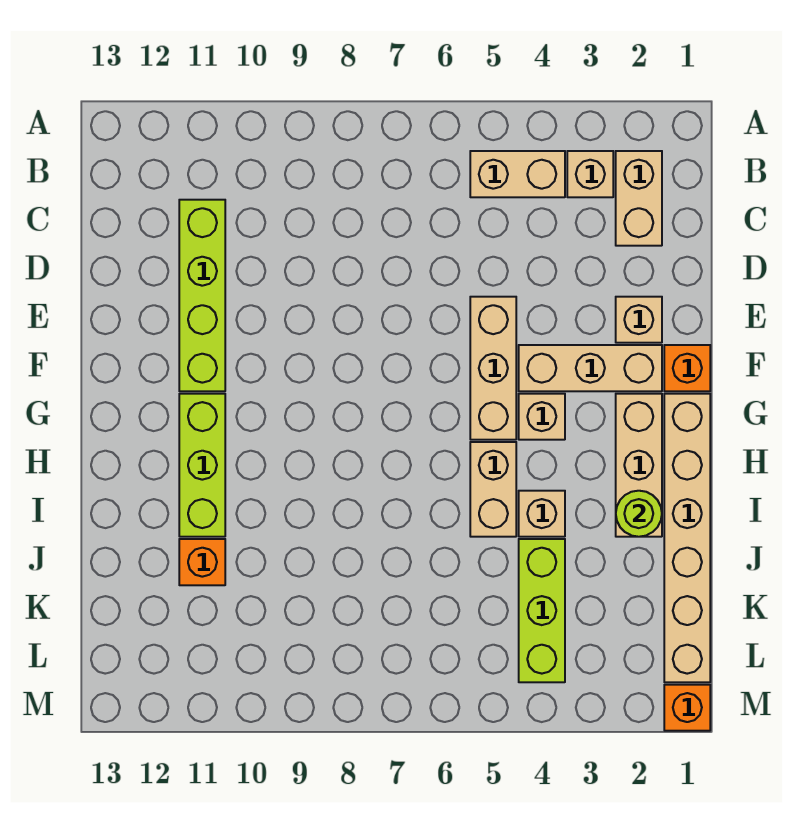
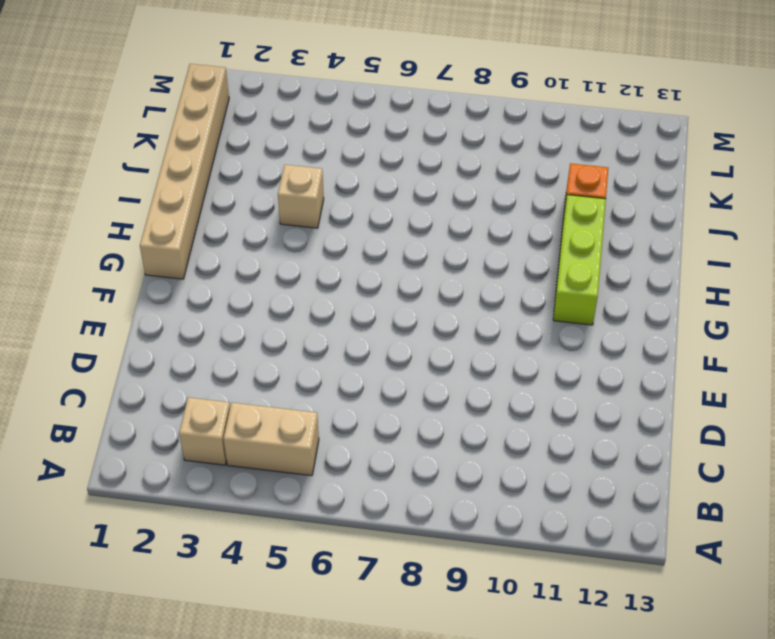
none -> tan 1x2 brick [616,151,662,246]
none -> lime 1x4 brick [179,200,225,391]
none -> tan 1x1 brick [616,297,662,343]

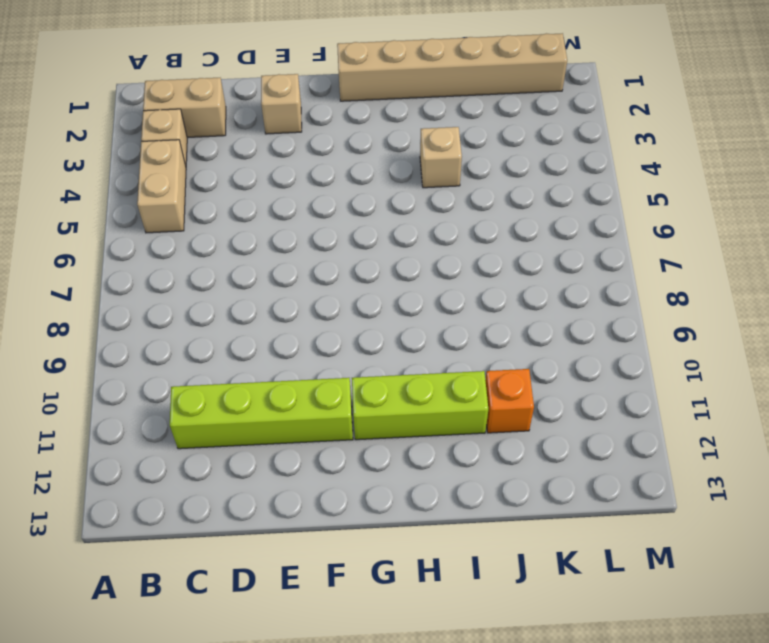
none -> tan 1x3 brick [470,297,516,440]
none -> orange 1x1 brick [664,345,710,391]
none -> tan 1x3 brick [519,345,662,391]

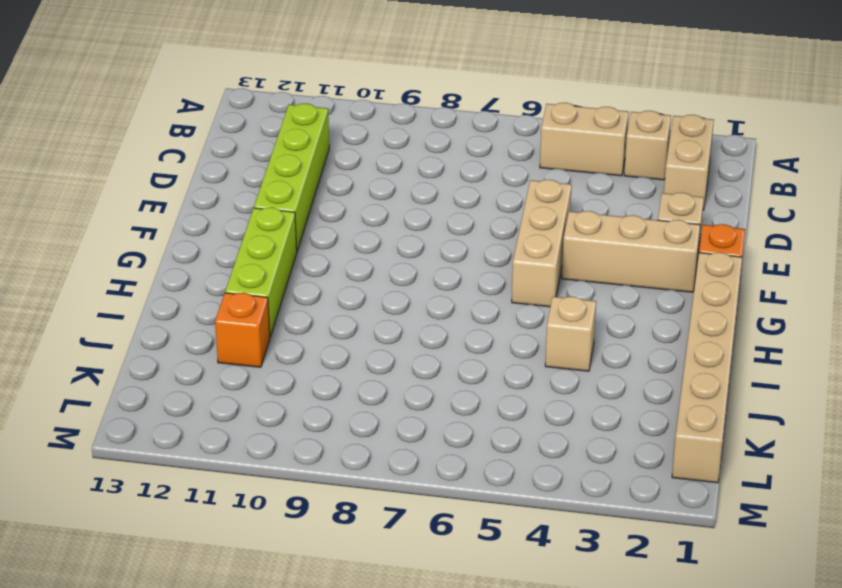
none -> tan 1x3 brick [616,394,662,537]
none -> tan 1x1 brick [519,394,565,440]
none -> tan 1x2 brick [470,442,516,537]

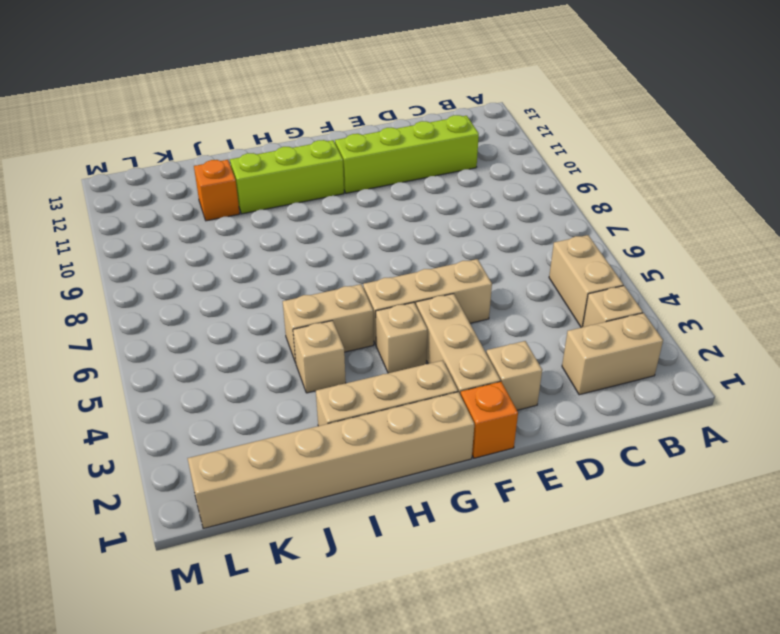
none -> lime 1x3 brick [519,539,565,682]
none -> orange 1x1 brick [664,685,710,731]
none -> lime 1x1 round brick [616,491,662,537]

